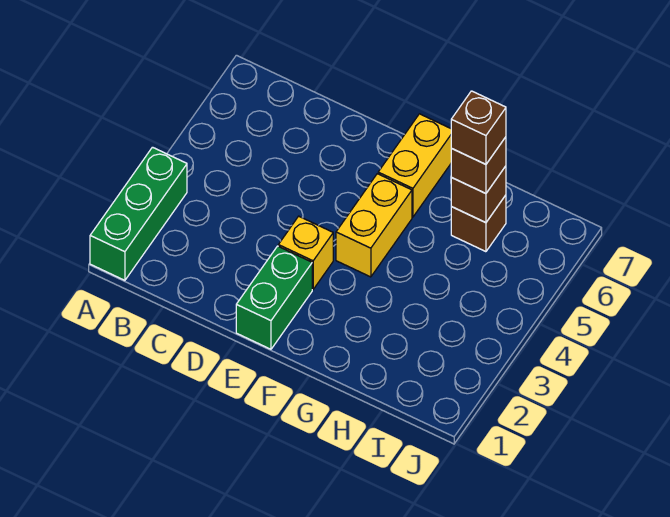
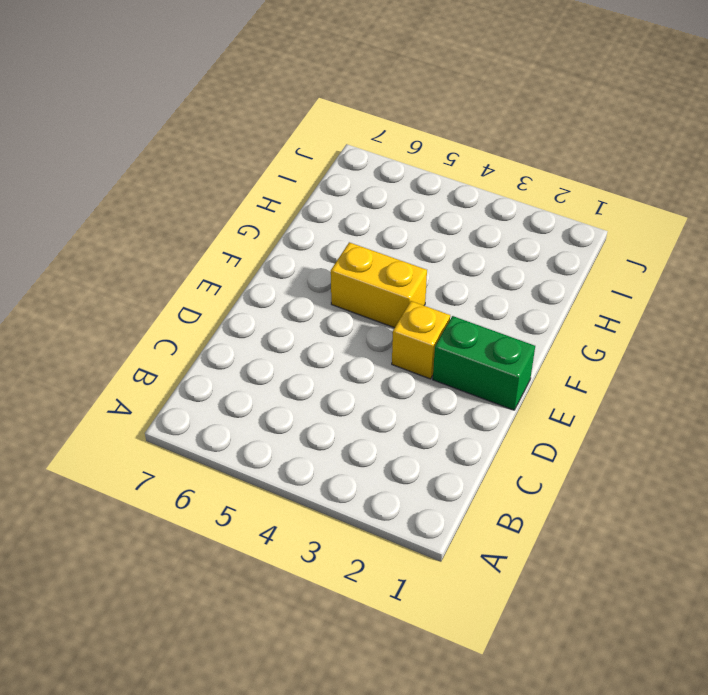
none -> green 1x3 brick [90,147,187,280]
none -> yellow 1x2 brick [378,114,451,217]

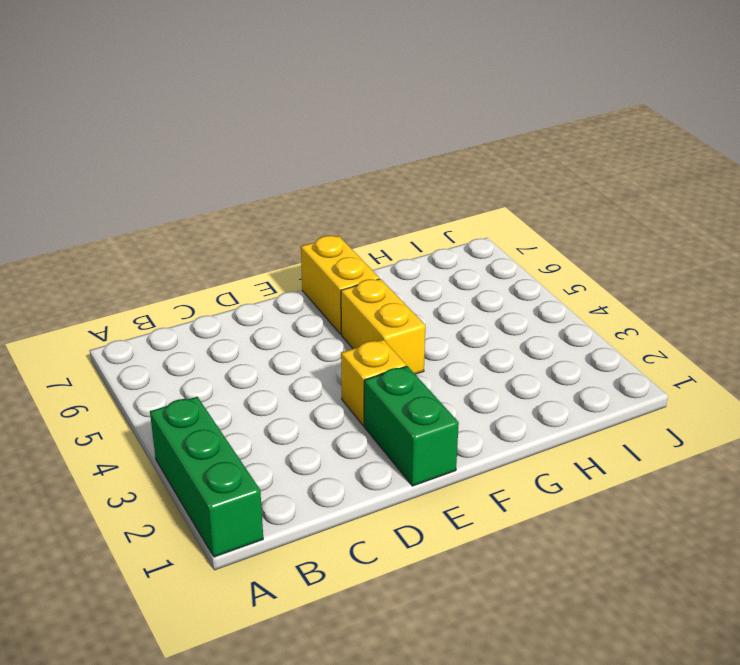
none -> brown 1x1 brick [451,195,506,252]
none -> brown 1x1 brick [451,166,506,223]

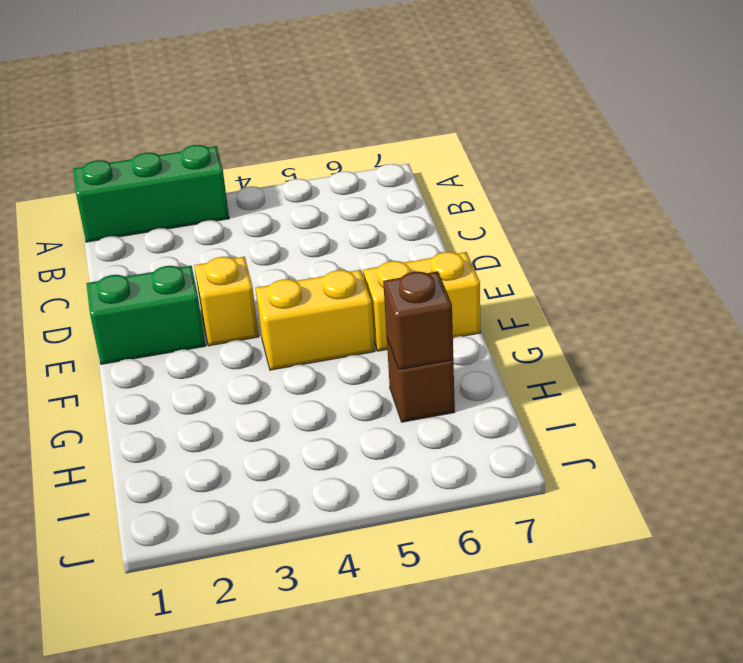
none -> brown 1x1 brick [451,137,506,193]
none -> brown 1x1 brick [451,91,506,164]

